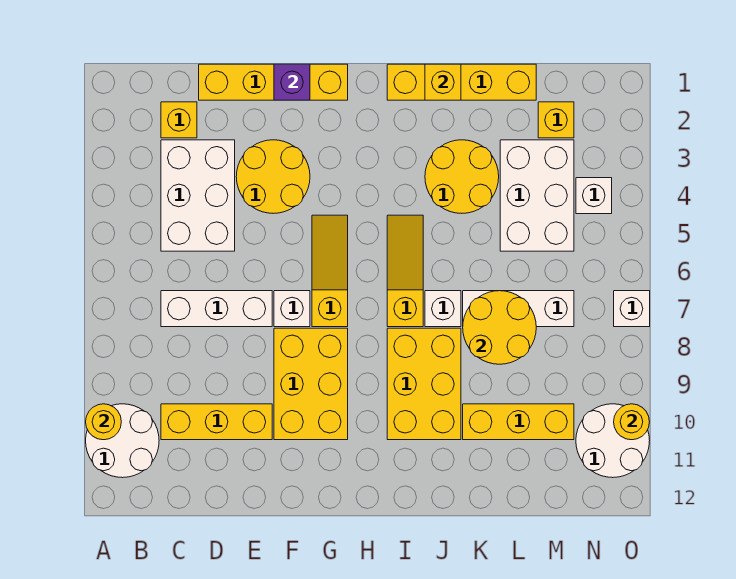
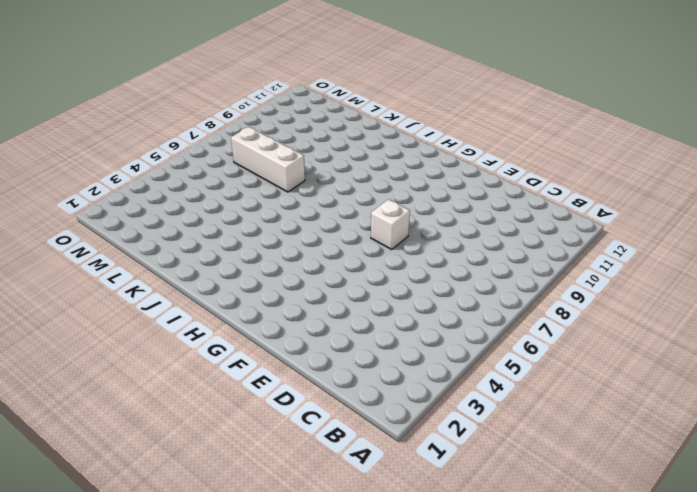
none -> white 2x2 round brick [86,404,159,478]
none -> yellow 1x1 brick [161,102,197,138]
none -> white 2x3 brick [161,140,235,251]

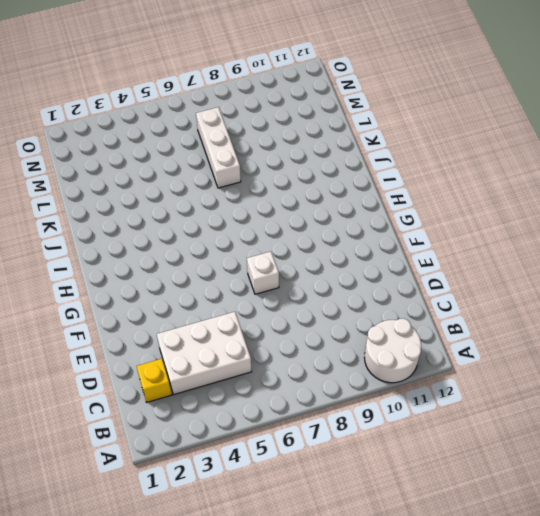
none -> white 1x3 brick [161,291,272,327]
none -> yellow 1x3 brick [161,404,272,440]
none -> yellow 1x4 brick [199,64,348,100]

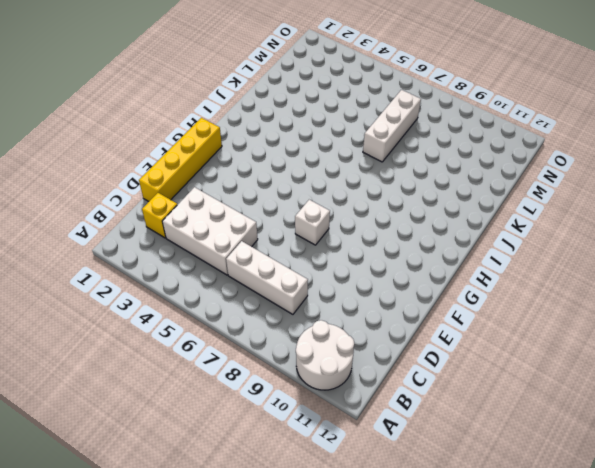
white 1x3 brick [226,241,308,314] -> white 1x3 brick turned to [161,291,272,327]
none -> yellow 1x3 brick [161,404,272,440]
none -> yellow 2x2 round brick [236,140,310,213]
none -> yellow 2x3 brick [274,328,348,440]

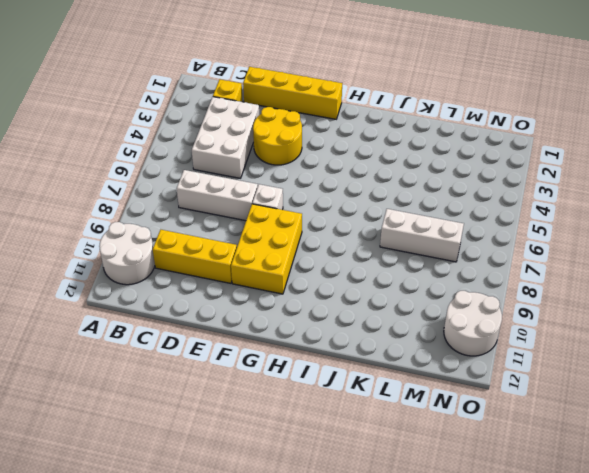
none -> yellow 1x3 slope [312,215,348,327]
none -> yellow 1x4 brick [387,64,536,100]
none -> yellow 1x3 slope [387,215,423,327]

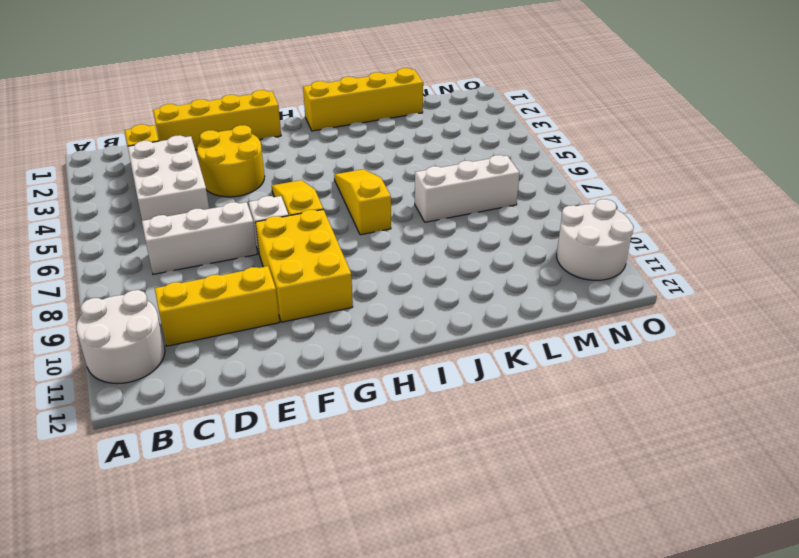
none -> yellow 2x3 brick [387,328,461,440]
none -> yellow 2x2 round brick [425,140,499,213]
none -> white 1x1 brick [425,291,461,327]

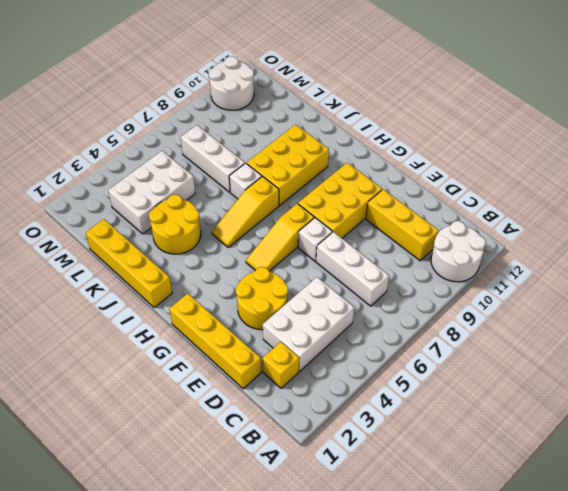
none -> yellow 1x3 brick [463,404,574,440]
none -> yellow 1x1 brick [538,102,574,138]
none -> white 1x1 brick [576,178,612,214]

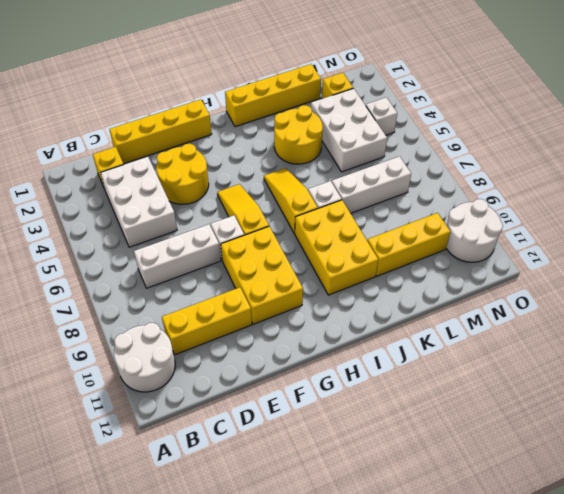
none -> white 1x1 brick [614,291,650,327]
none -> yellow 1x1 round brick [86,404,121,440]
none -> purple 1x1 brick [274,64,310,100]

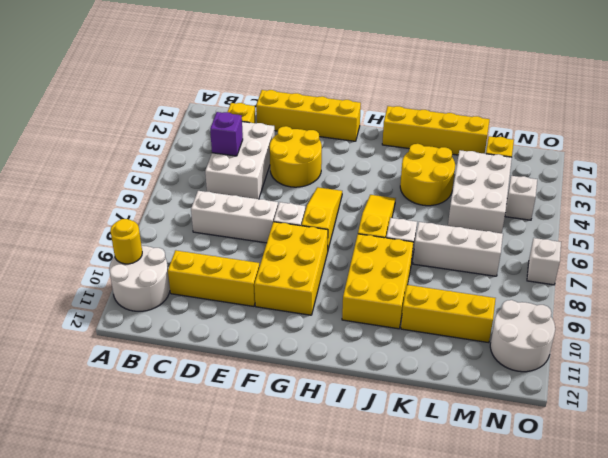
purple 1x1 brick [210,112,243,156] -> purple 1x1 brick moved to [274,64,310,100]
none -> yellow 1x1 brick [425,64,461,100]
none -> yellow 2x2 round brick [463,291,536,364]
none -> yellow 1x1 round brick [614,404,649,440]

